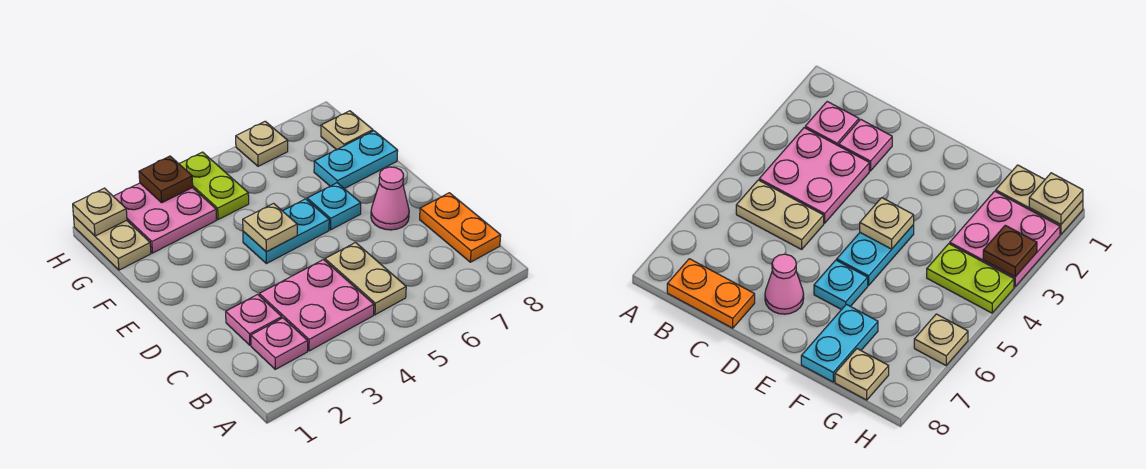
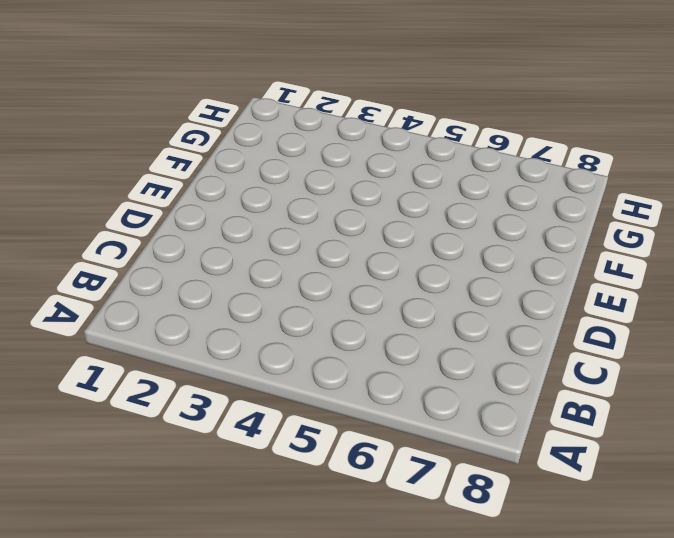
none -> pink 1x1 plate [251,318,308,369]
none -> pink 2x2 plate [259,260,374,351]
none -> tan 1x2 plate [325,243,406,315]

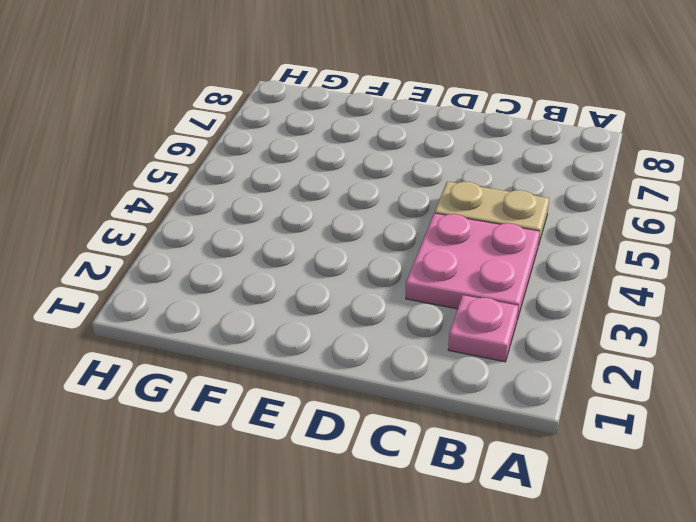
none -> orange 1x2 plate [420,193,501,262]
none -> pink 1x1 plate [226,294,282,345]
none -> pink 1x1 cone [371,167,409,230]

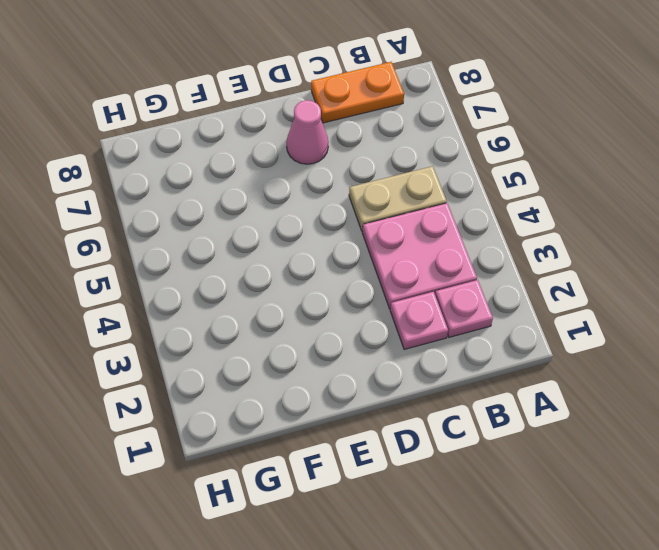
none -> cyan 1x2 plate [243,199,329,264]
none -> cyan 1x1 plate [307,183,361,230]
none -> cyan 1x2 plate [314,131,398,189]

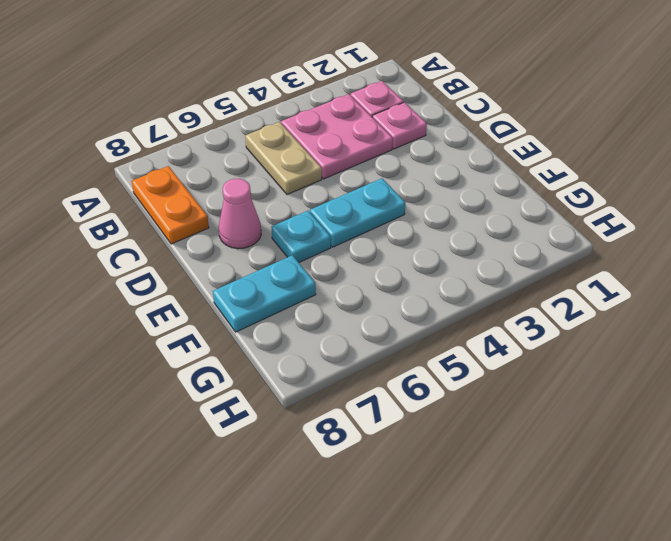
none -> tan 1x2 plate [74,216,151,270]
none -> pink 2x2 plate [113,183,216,253]
none -> lime 1x2 plate [179,152,249,220]

